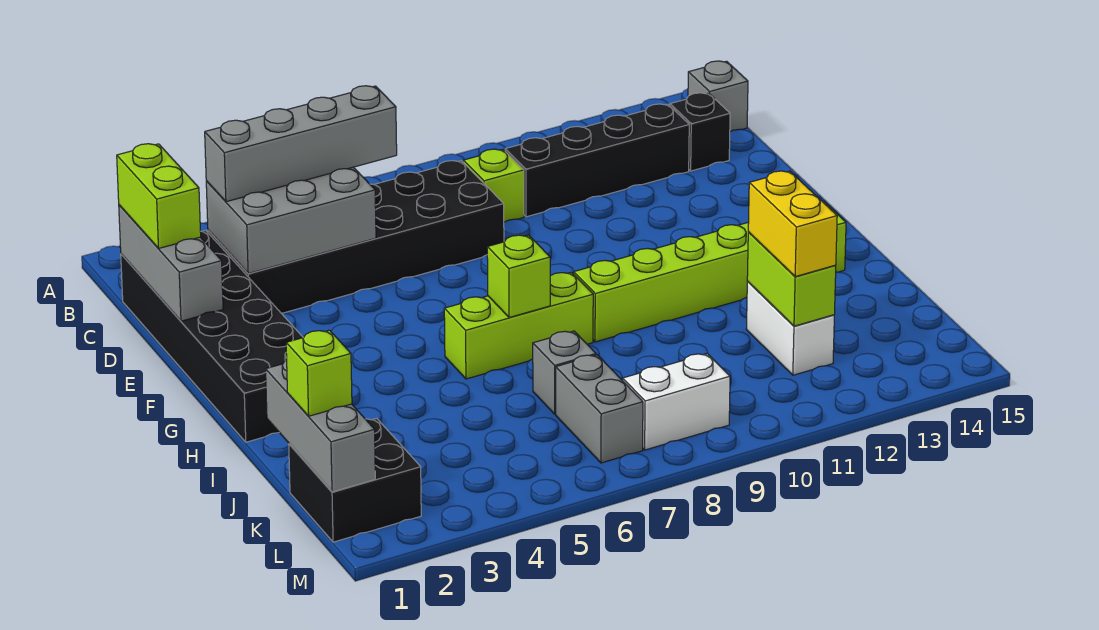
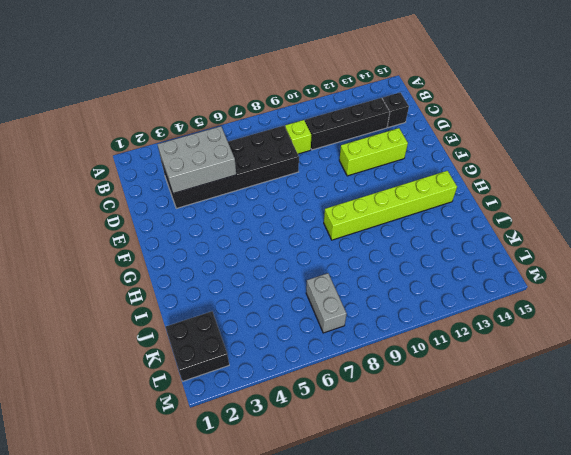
lime 1x3 brick [339,128,408,176] -> lime 1x3 brick moved to [444,272,593,379]
none -> grey 1x1 brick [688,61,748,132]
none -> black 2x6 brick [121,230,303,442]
none -> grey 1x1 brick [533,331,596,414]

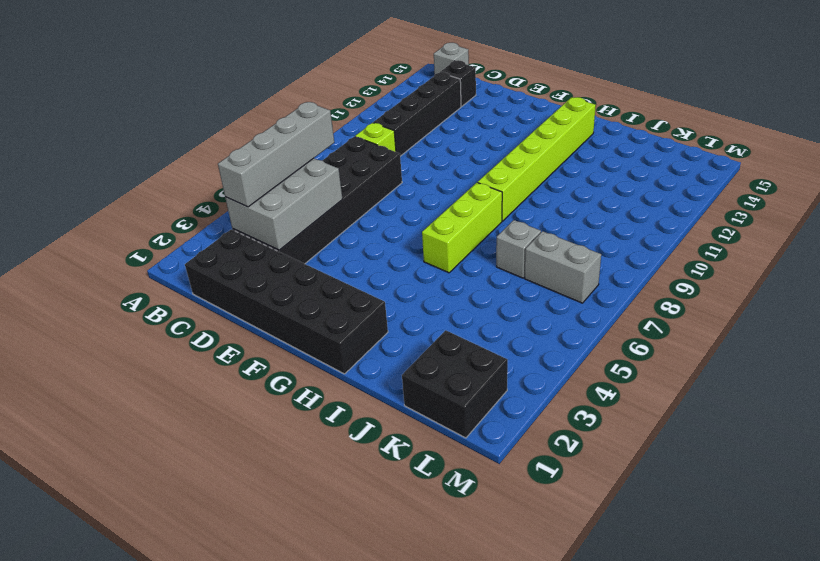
none -> white 1x2 brick [746,282,834,375]
none -> white 1x2 brick [622,354,730,450]
none -> grey 1x3 brick [119,205,223,321]

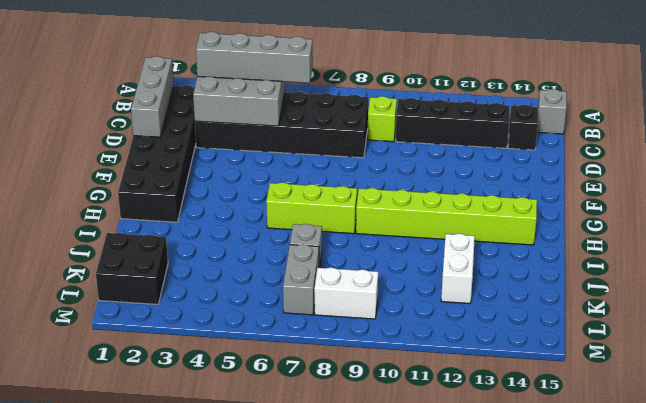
none -> lime 1x1 brick [487,235,550,318]
none -> grey 1x3 brick [266,360,375,492]
none -> lime 1x2 brick [747,232,836,326]

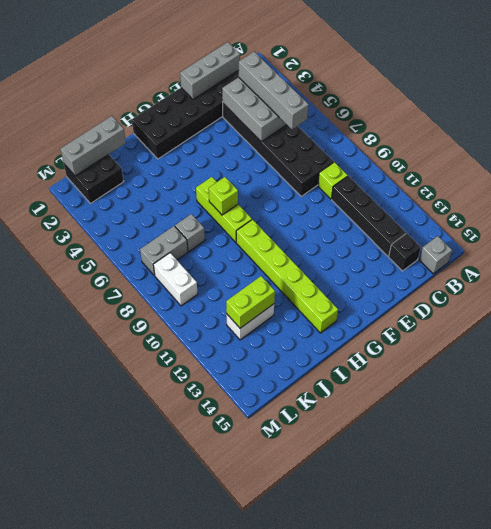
none -> lime 1x2 brick [117,144,201,248]
none -> yellow 1x2 brick [748,171,837,277]
none -> lime 1x1 brick [286,330,352,416]

